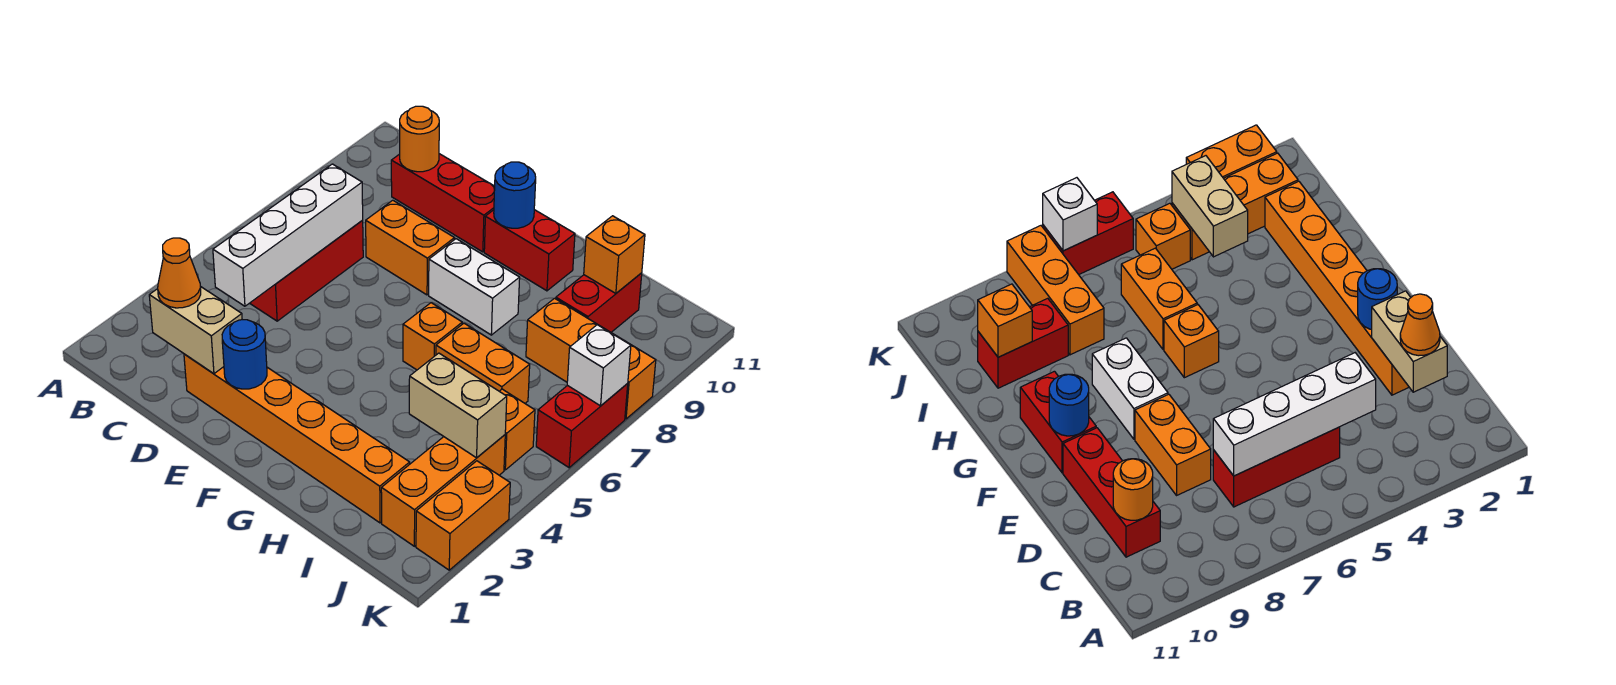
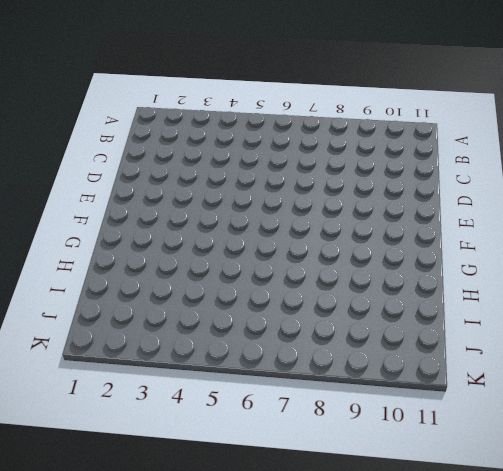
none -> red 1x3 brick [250,221,363,321]
none -> red 1x3 brick [391,154,495,252]
none -> orange 1x6 brick [184,354,410,523]

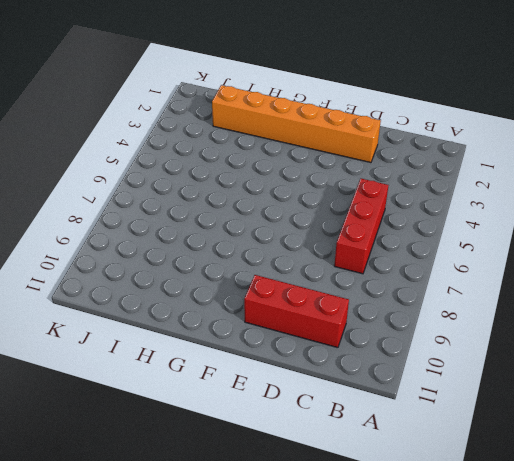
none -> orange 1x2 brick [366,200,454,295]
none -> white 1x2 brick [429,239,520,335]
none -> red 1x2 brick [484,210,575,291]

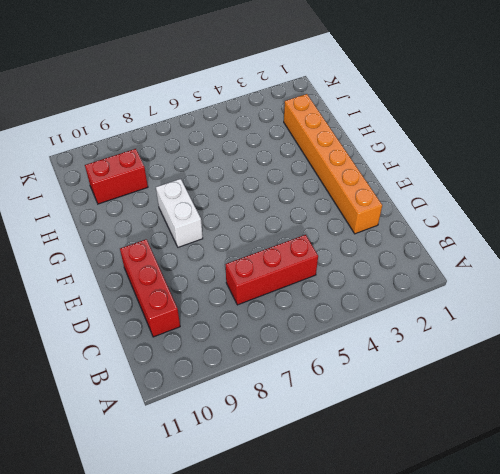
none -> orange 1x2 brick [366,200,454,295]
none -> red 1x2 brick [484,210,575,291]
none -> orange 1x1 brick [403,303,462,370]

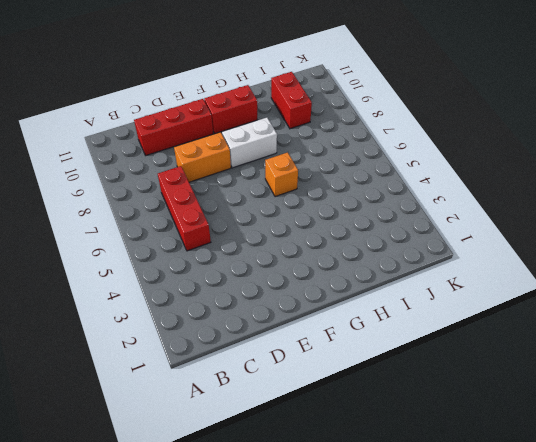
none -> orange 1x6 brick [184,354,410,523]
none -> orange 1x2 brick [436,323,530,403]
none -> orange 1x3 brick [526,298,656,419]

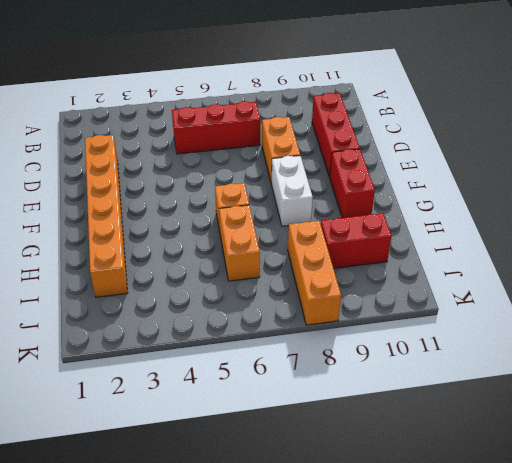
none -> orange 1x3 brick [381,435,505,546]
none -> orange 1x1 brick [500,389,535,470]
none -> orange 1x2 brick [416,461,510,570]

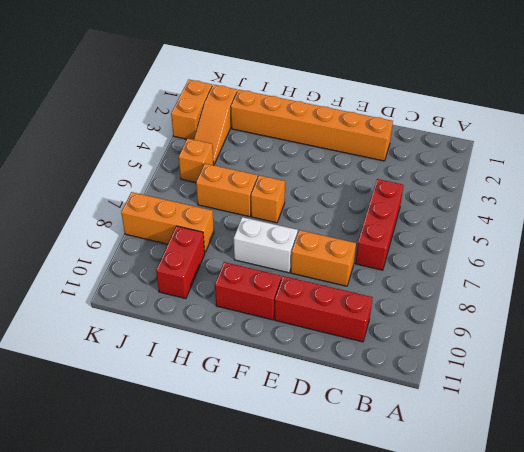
orange 1x3 slope [194,85,237,165] -> orange 1x3 brick [381,435,505,546]
none -> red 1x2 brick [536,384,628,468]
none -> tan 1x2 brick [149,286,242,374]
none -> white 1x4 brick [213,164,363,306]

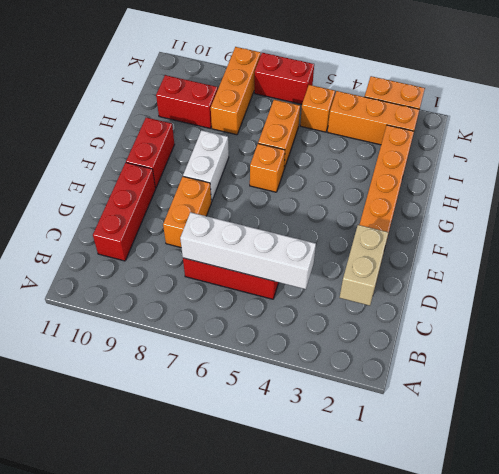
none -> orange 1x1 round brick [400,106,439,172]
none -> blue 1x1 round brick [222,320,267,389]
none -> blue 1x1 round brick [494,162,536,228]

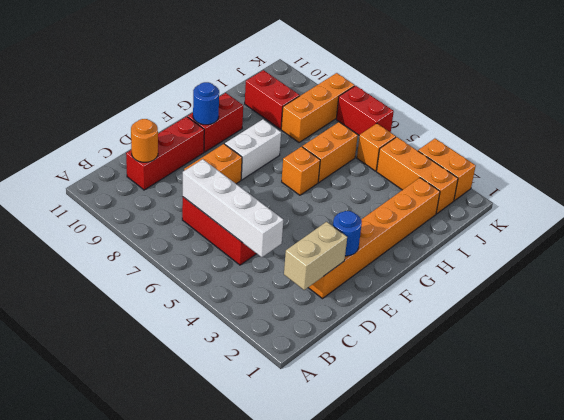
none -> tan 1x2 brick [409,353,507,458]
none -> orange 1x1 brick [584,216,645,293]
none -> white 1x1 brick [567,325,631,406]

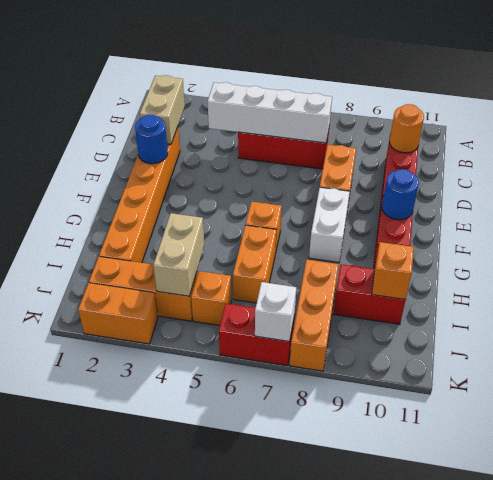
none -> orange 1x1 cone [158,238,201,308]

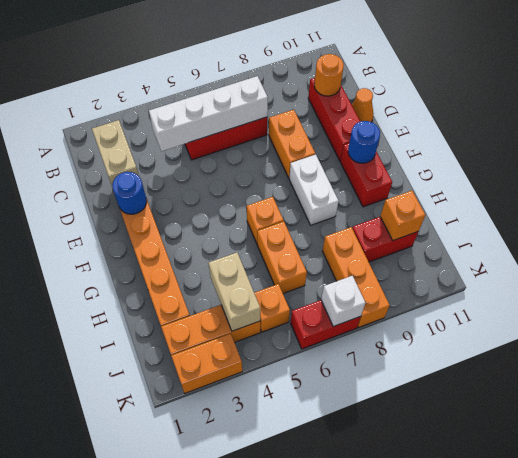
orange 1x1 cone [352,88,374,122] -> orange 1x1 cone moved to [158,238,201,308]

